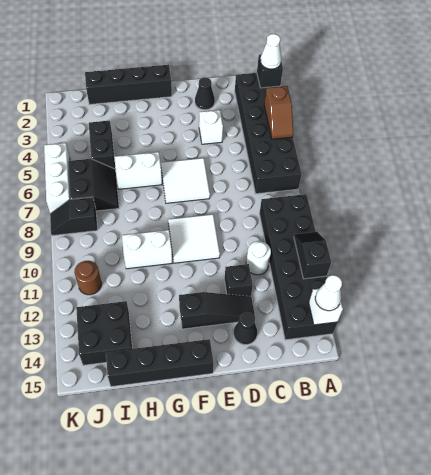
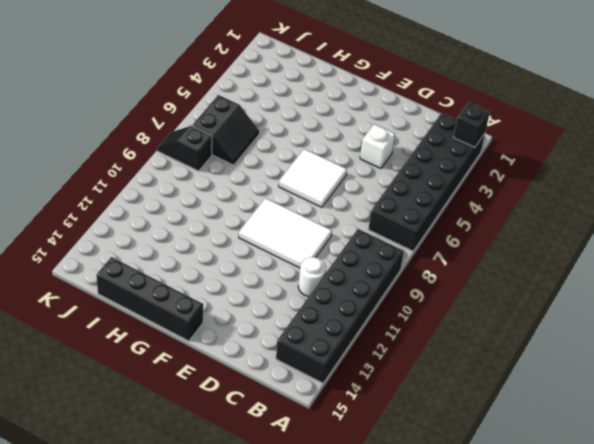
white 2x3 tile [239,198,332,268] -> white 2x2 tile [168,214,220,263]
none -> black 1x1 cone [195,77,215,110]
none -> black 1x1 brick [224,264,253,297]
none -> black 1x3 slope [179,292,255,329]

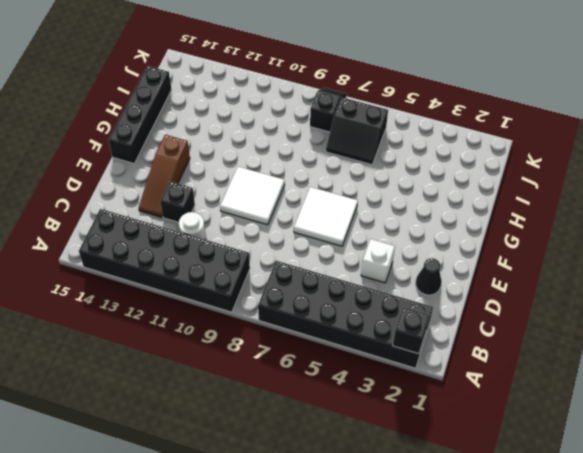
brown 1x3 slope [139,135,190,217] -> black 1x3 slope [179,292,255,329]
none -> black 1x1 cone [234,312,258,345]
none -> black 1x4 brick [85,65,172,105]
none -> white 1x2 brick [114,152,162,189]

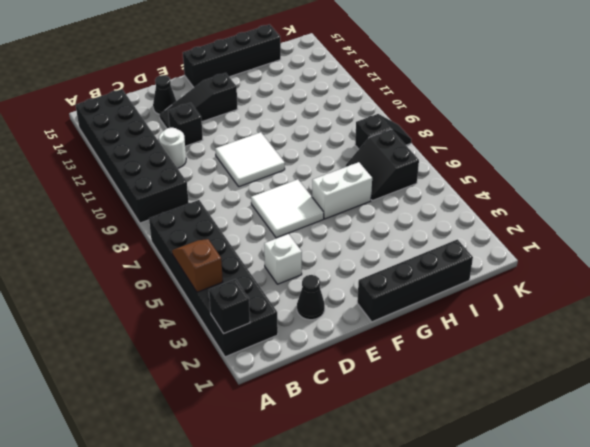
none -> white 1x2 brick [122,230,172,269]
none -> black 1x2 brick [89,121,115,169]
none -> black 2x2 brick [76,301,132,365]

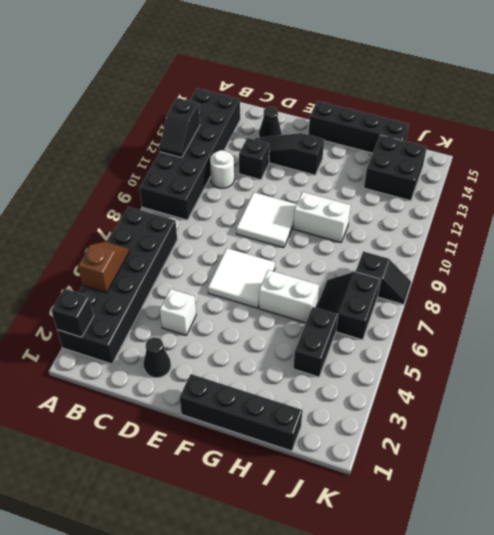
none -> brown 1x1 round brick [74,261,102,295]
none -> white 1x3 brick [44,143,70,214]
none -> white 1x1 brick [309,289,343,325]

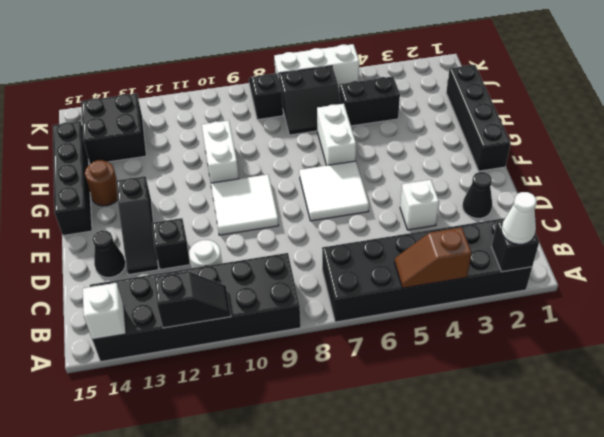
brown 1x1 round brick [85,160,118,206] -> brown 1x1 round brick moved to [74,261,102,295]
none -> white 1x1 cone [315,275,342,311]

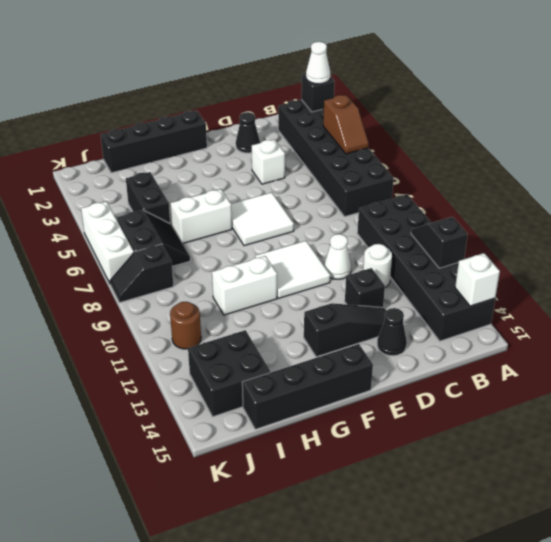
white 1x1 cone [324,234,351,279] -> white 1x1 cone moved to [315,275,342,311]

